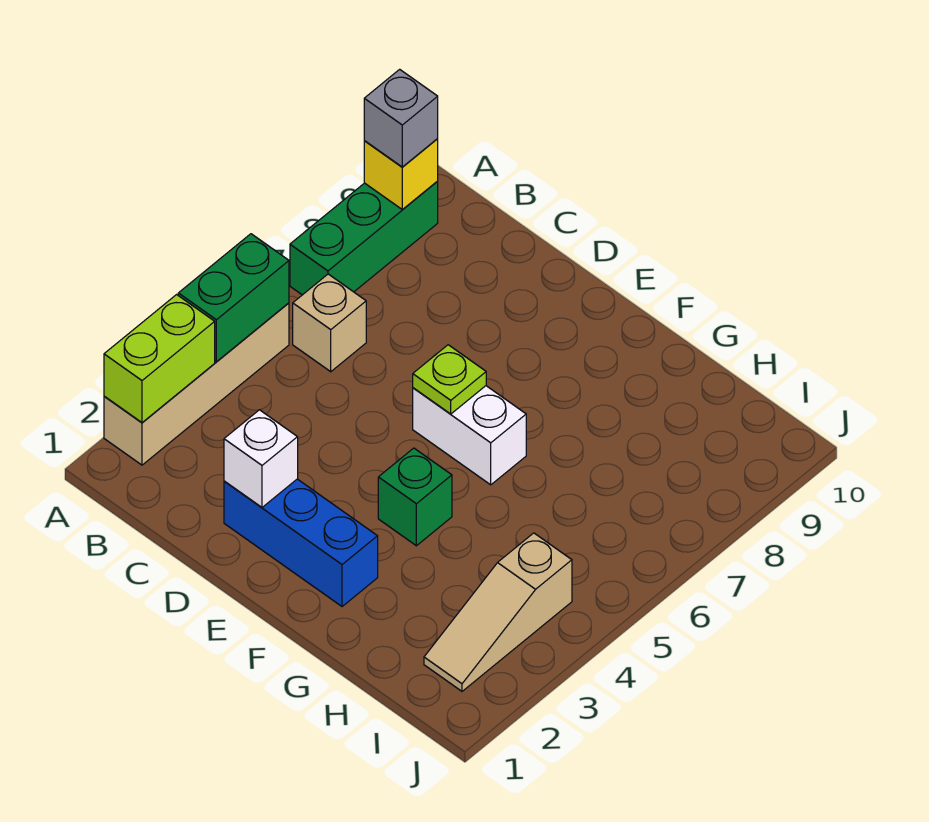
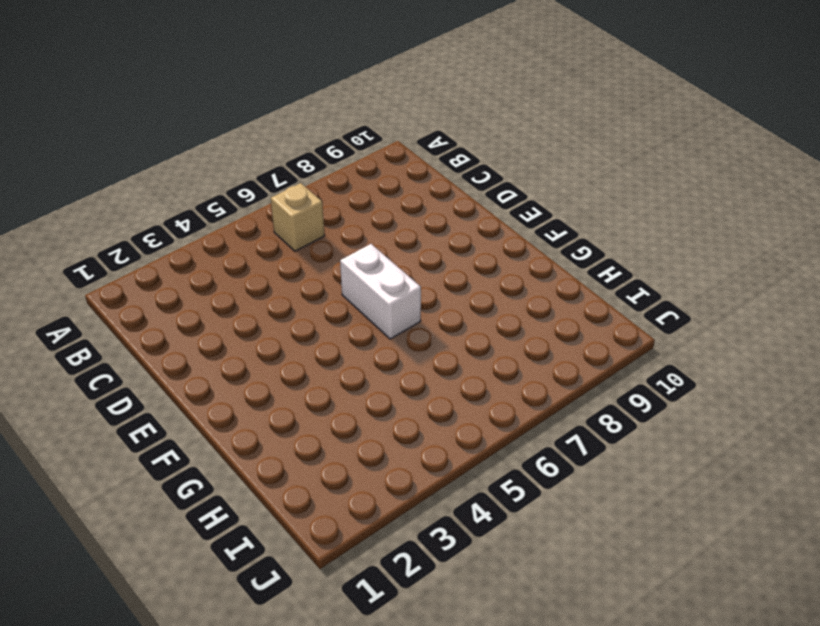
none -> tan 1x4 brick [104,303,289,465]
none -> green 1x3 brick [290,181,438,295]
none -> blue 1x3 brick [224,479,378,607]

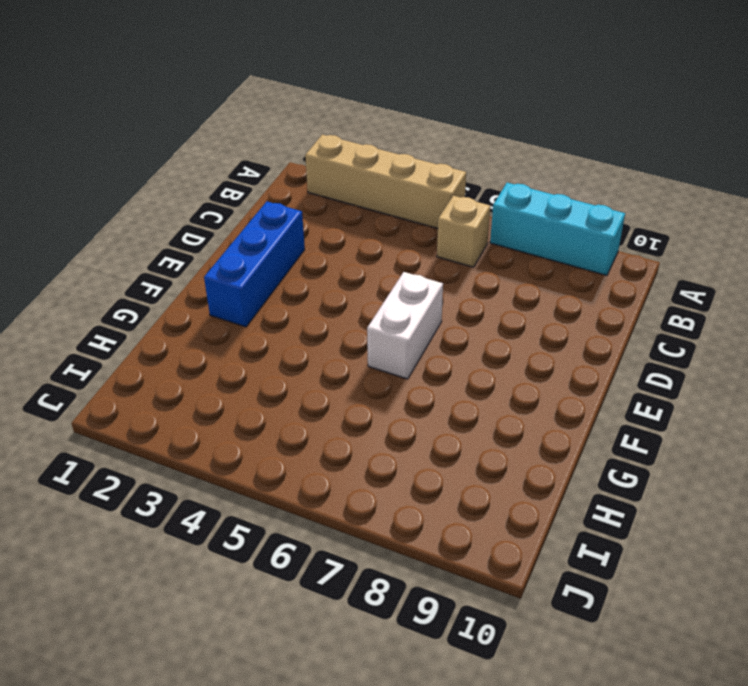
cyan 1x3 brick [490,183,625,275] -> green 1x3 brick [290,181,438,295]
none -> green 1x1 brick [378,448,452,546]
none -> tan 1x3 slope [424,533,572,691]
none -> lime 1x2 brick [104,295,215,423]

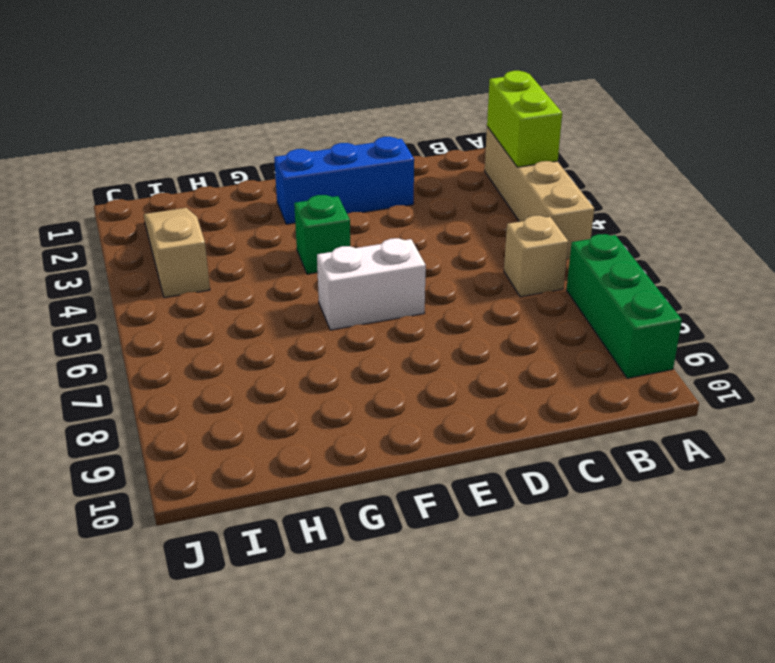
none -> green 1x2 brick [178,234,289,362]
none -> yellow 1x1 brick [364,139,438,210]
none -> white 1x1 brick [224,410,298,507]

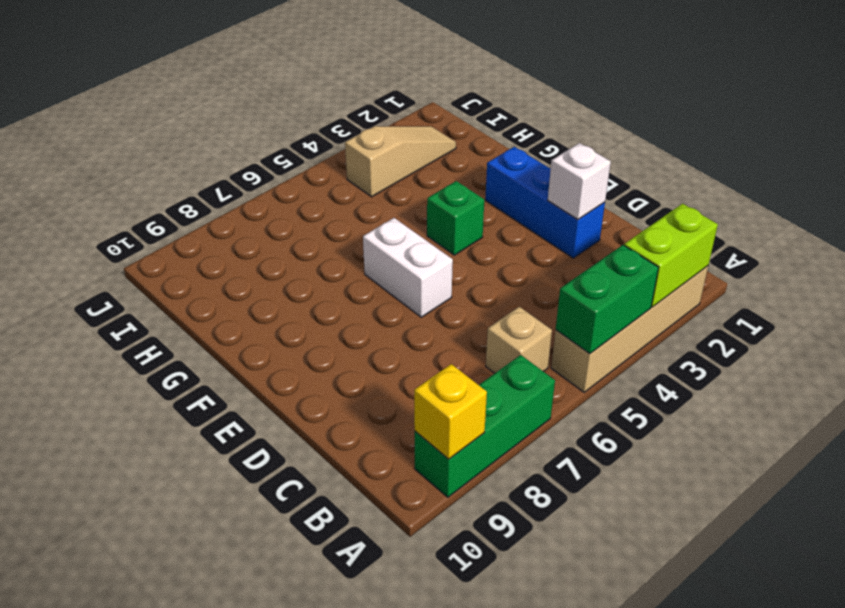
none -> lime 1x1 plate [413,345,486,414]
none -> grey 1x1 brick [364,69,438,167]

